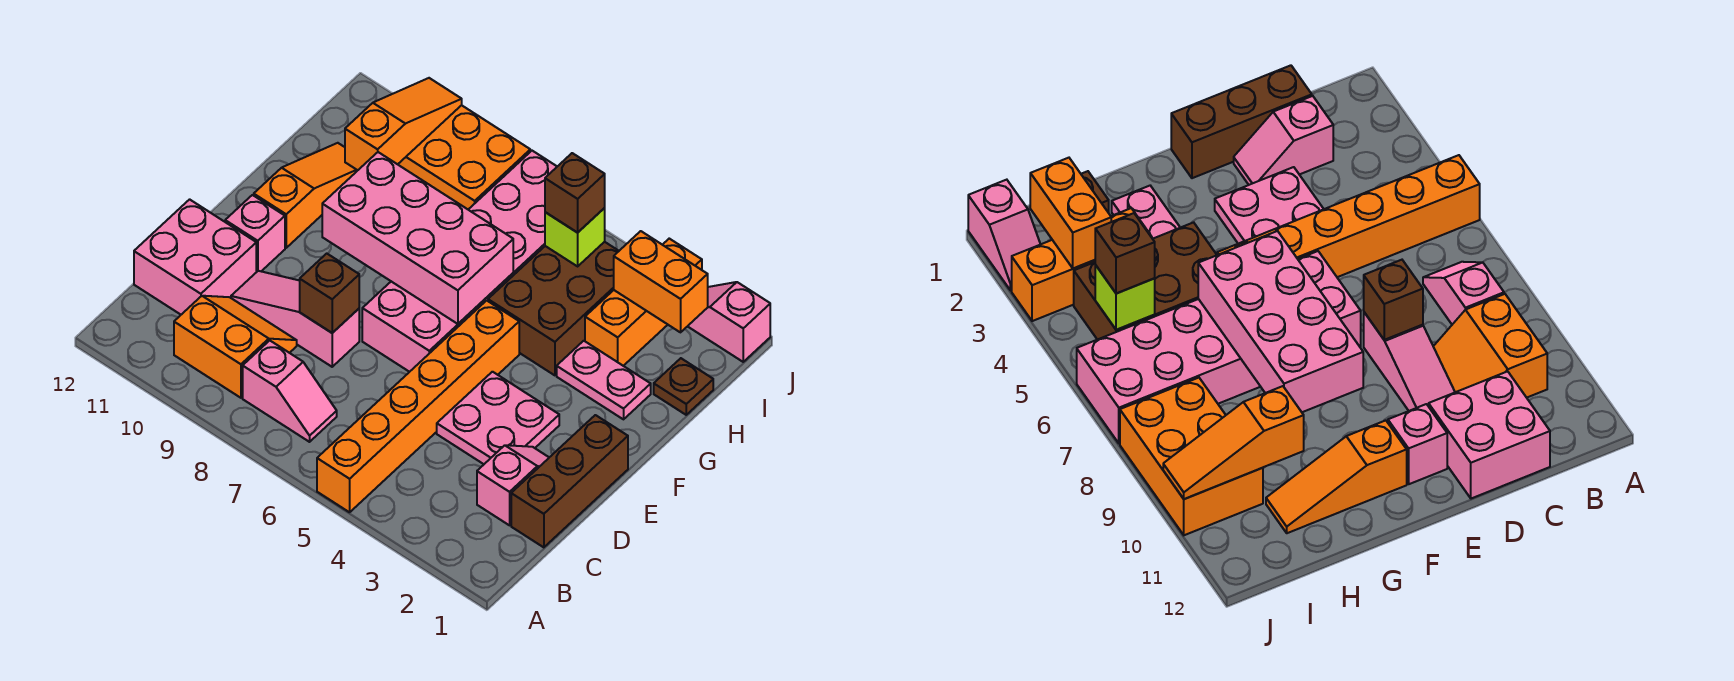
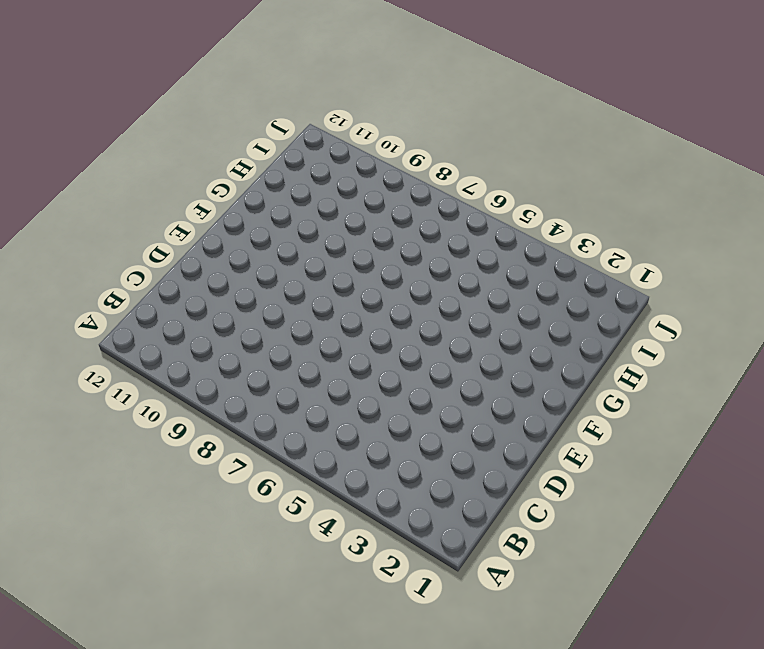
none -> orange 1x6 brick [317,300,519,512]
none -> pink 1x2 slope [243,340,337,442]
none -> orange 2x2 slope [174,296,297,398]

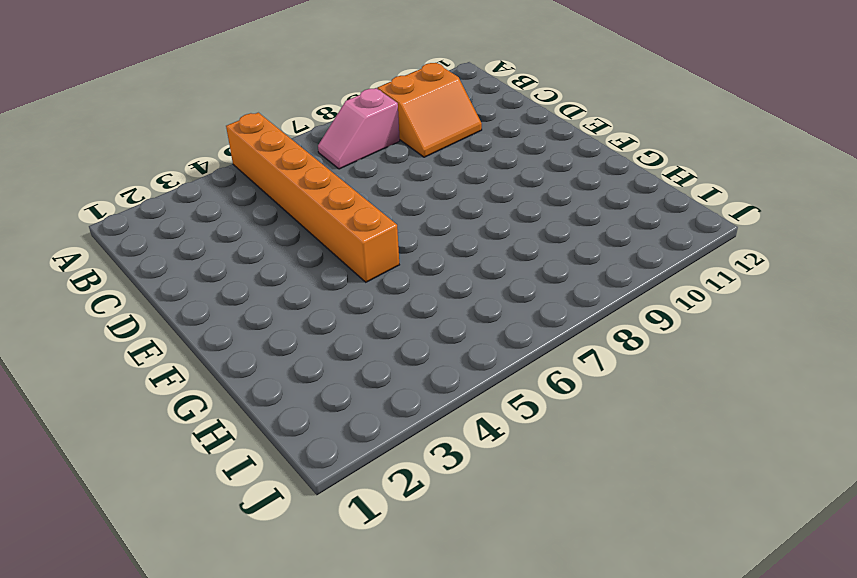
none -> brown 1x3 brick [511,415,628,547]
none -> pink 1x2 slope [477,445,549,525]
none -> pink 2x2 brick [134,199,256,315]

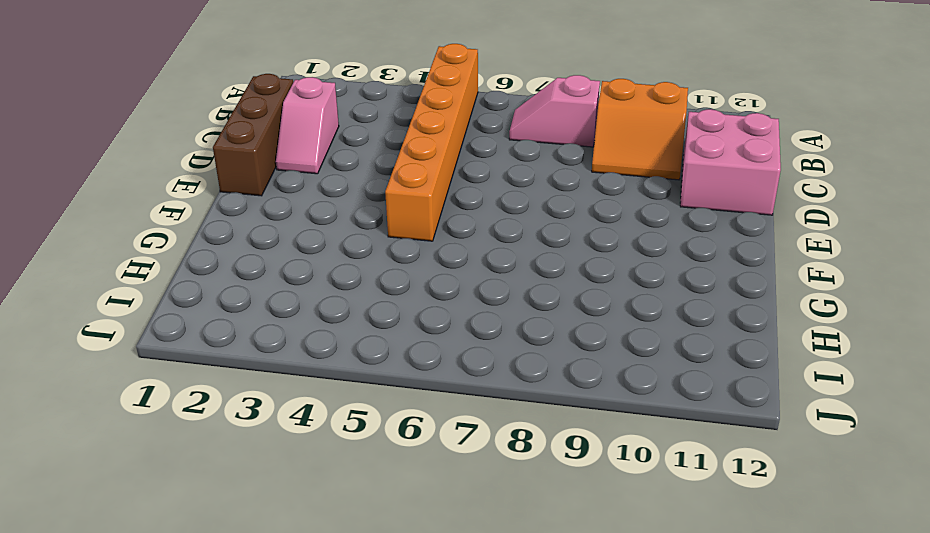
none -> pink 2x2 plate [437,372,559,464]
none -> pink 1x3 slope [231,271,359,367]
none -> pink 2x6 brick [362,151,557,372]

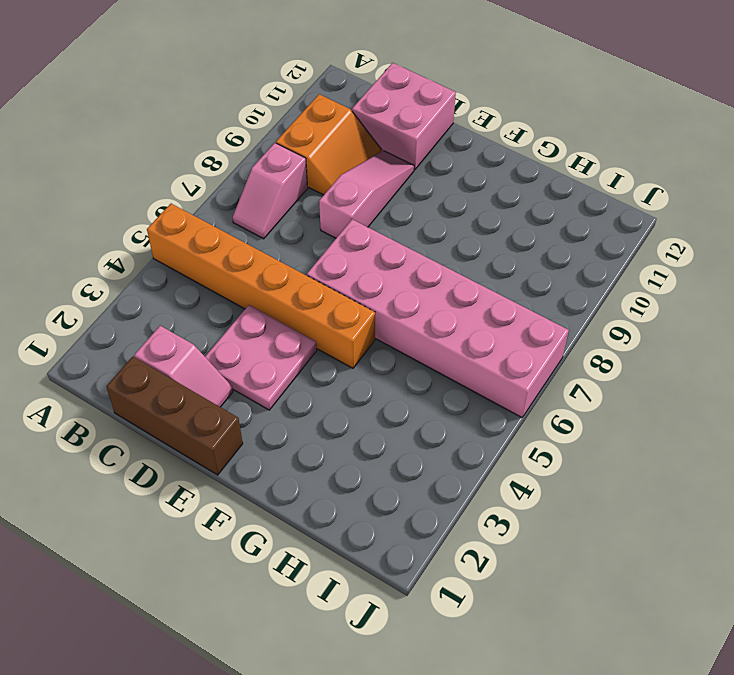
none -> pink 1x1 brick [225,195,285,272]
none -> orange 1x3 slope [254,143,358,248]
none -> pink 1x2 plate [557,341,651,419]

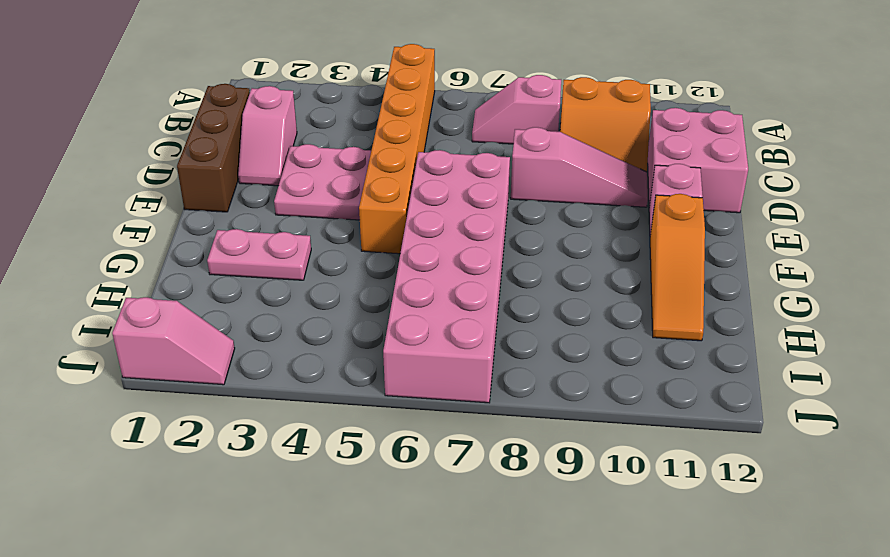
none -> brown 2x3 brick [488,242,619,375]
none -> brown 1x1 plate [654,358,713,415]
none -> orange 1x3 brick [585,239,702,366]

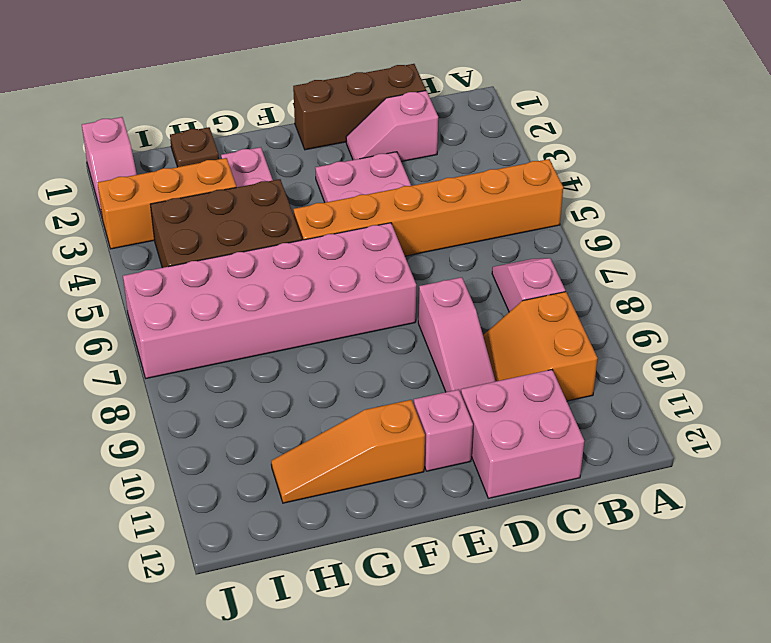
none -> orange 2x3 brick [398,105,530,209]
none -> brown 1x1 brick [299,254,359,333]
none -> pink 2x4 brick [322,152,513,324]

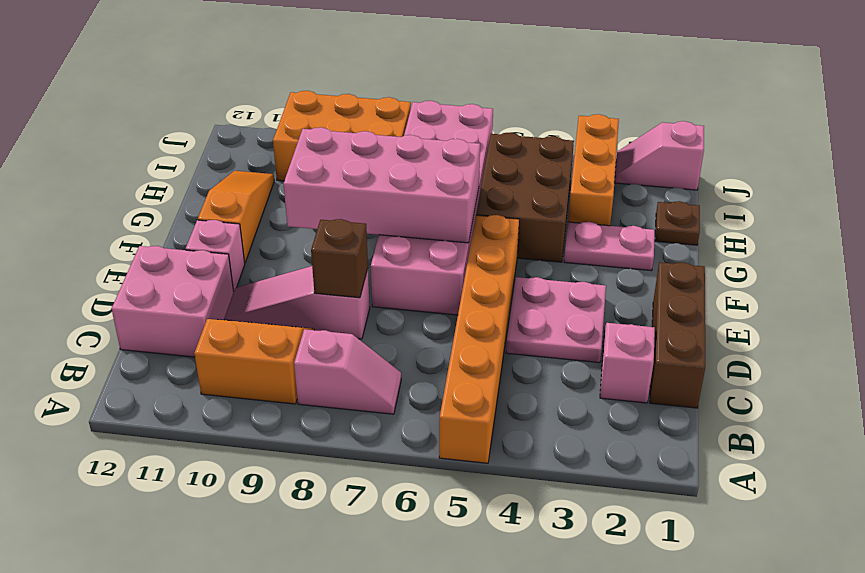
none -> orange 1x3 slope [345,78,462,170]
none -> orange 1x2 brick [614,231,708,332]
none -> lime 1x1 brick [545,208,605,266]

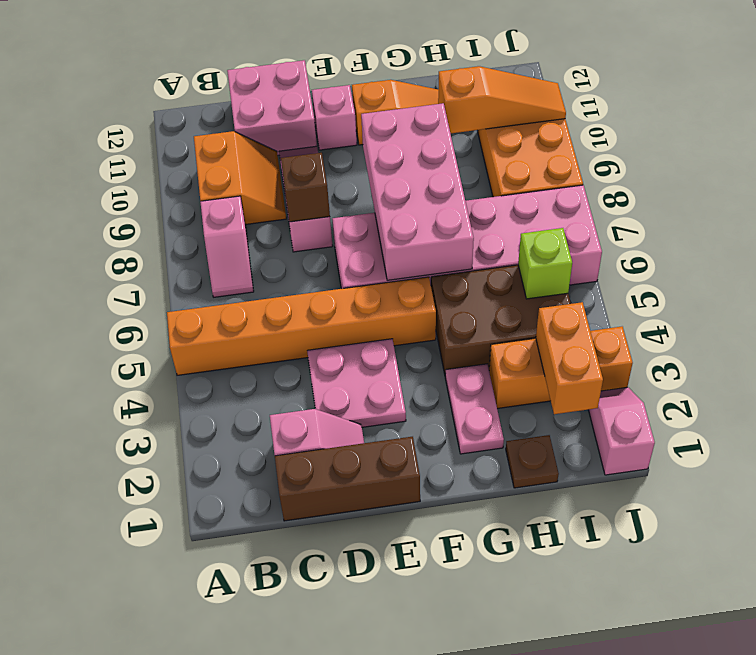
none -> brown 1x1 brick [545,153,605,233]

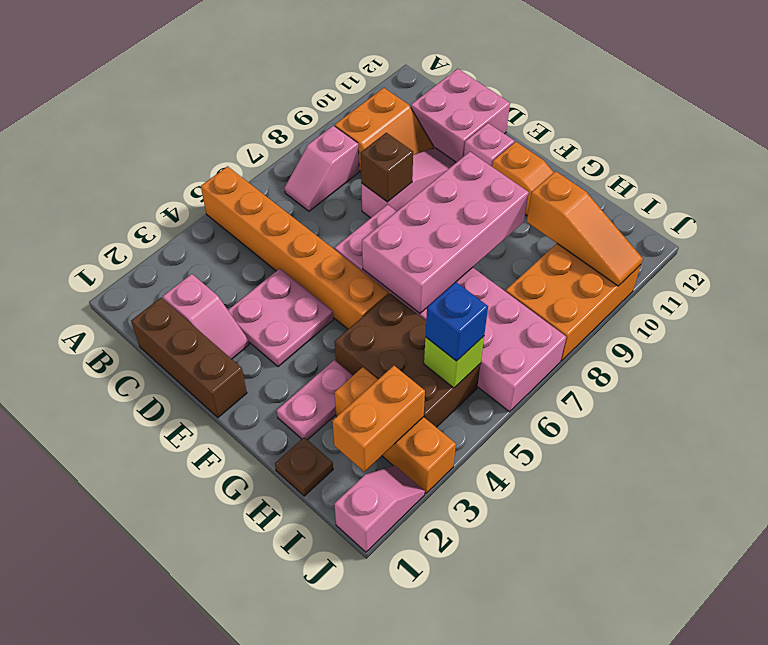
blue 1x1 brick [425,282,488,361] -> brown 1x1 brick [545,153,605,233]

